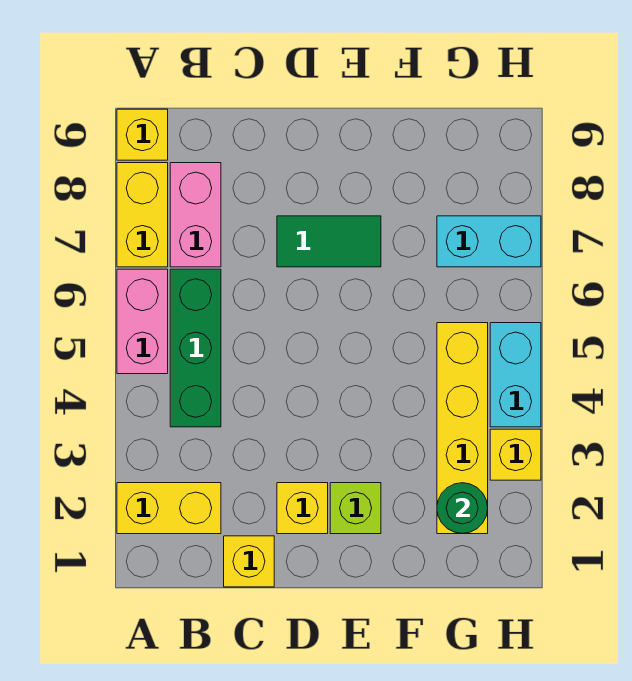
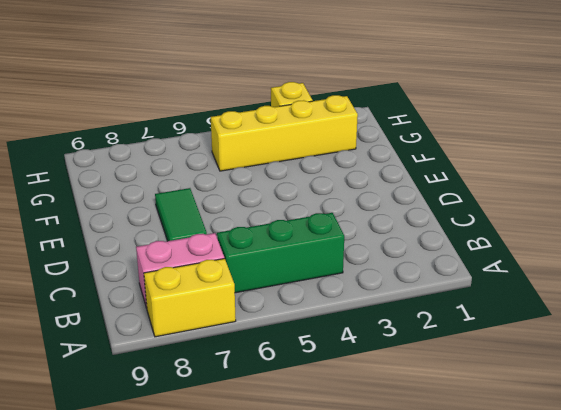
none -> yellow 1x2 brick [117,483,221,534]
none -> pink 1x2 brick [117,269,168,374]
none -> yellow 1x1 brick [117,109,168,160]

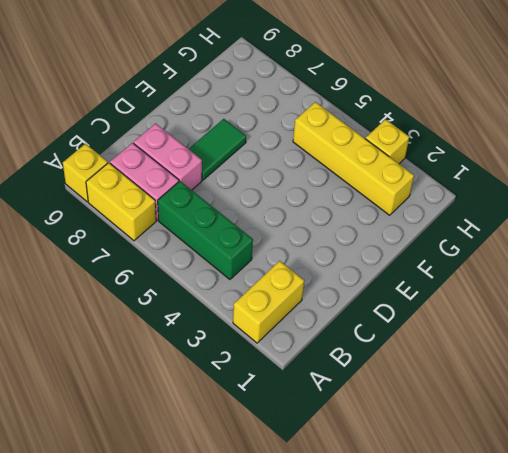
pink 1x2 brick [134,123,202,190] -> pink 1x2 brick moved to [117,269,168,374]
none -> yellow 1x1 brick [224,536,274,587]
none -> yellow 1x1 brick [277,483,328,534]
none -> lime 1x1 brick [330,483,381,534]

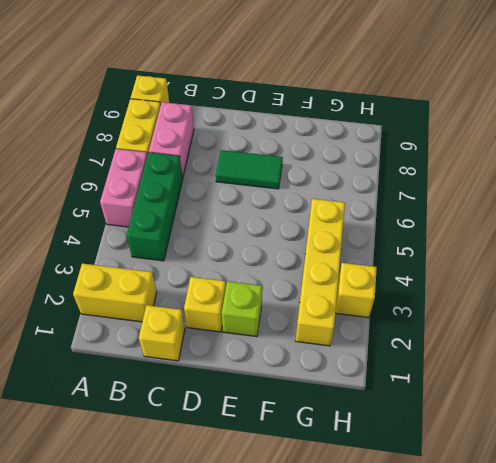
none -> cyan 1x2 brick [437,216,541,267]
none -> cyan 1x2 brick [490,323,541,427]
none -> green 1x1 round brick [437,483,488,533]

